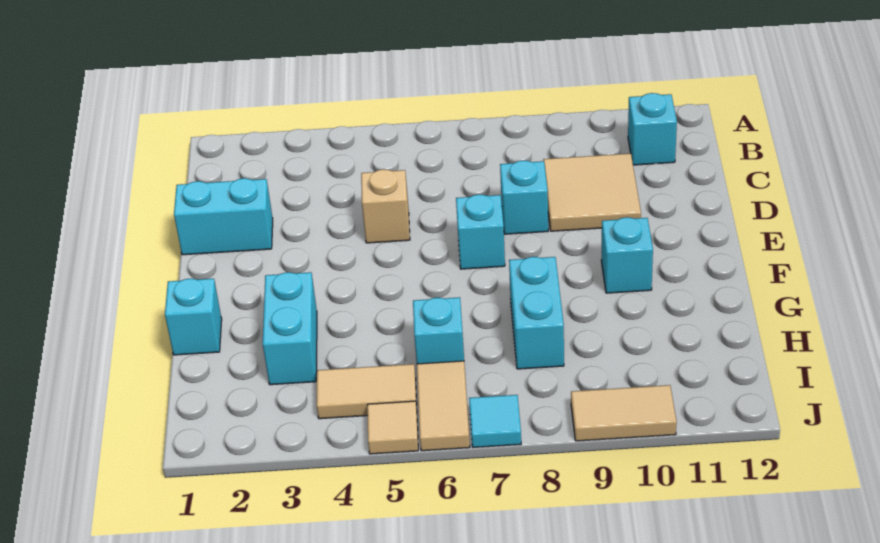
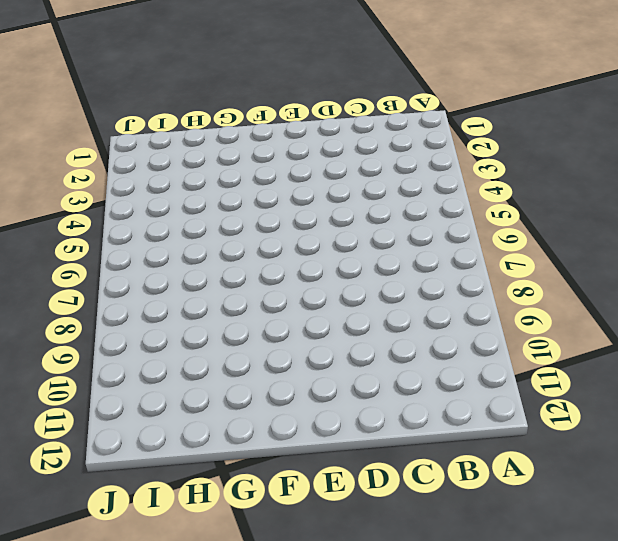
none -> cyan 1x1 brick [628,93,677,165]
none -> tan 2x2 tile [543,154,641,231]
none -> cyan 1x2 brick [174,178,273,255]

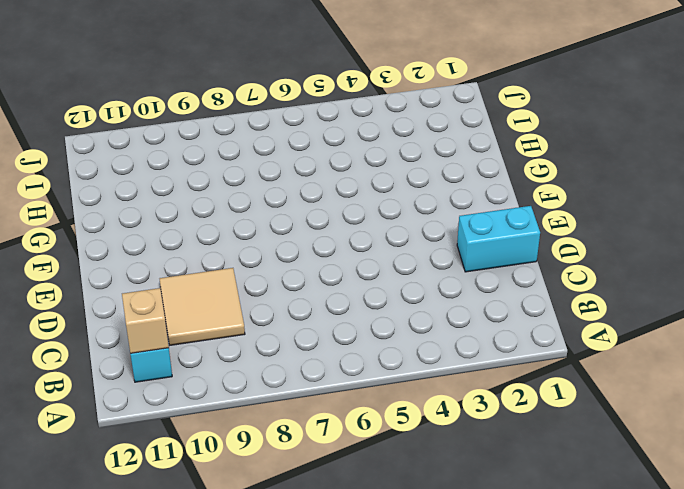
tan 1x1 brick [122,288,169,353] -> tan 1x1 brick moved to [361,169,410,243]
none -> cyan 1x1 brick [500,161,548,234]
none -> cyan 1x1 brick [456,194,505,269]
none -> cyan 1x1 brick [601,217,653,293]

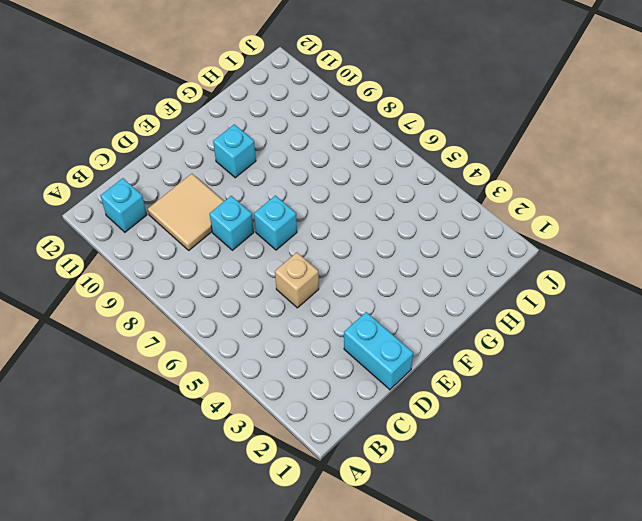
none -> cyan 1x1 brick [165,279,222,355]
none -> cyan 1x2 brick [263,272,317,385]
none -> cyan 1x2 brick [509,257,564,369]

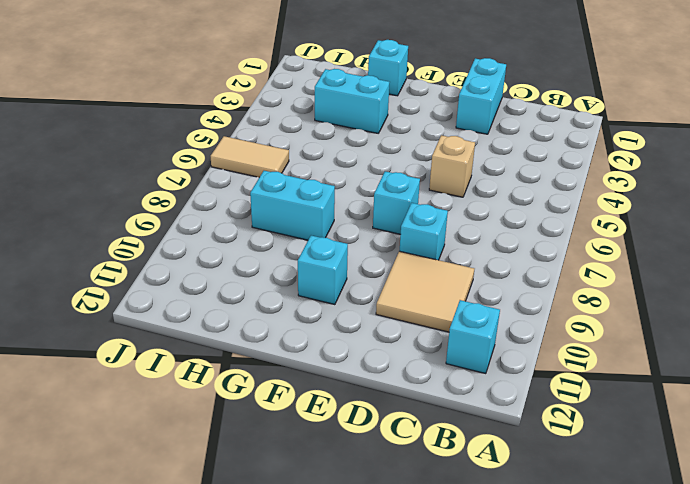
none -> cyan 1x1 brick [413,297,464,364]
none -> tan 1x2 tile [317,364,417,419]
none -> tan 1x1 tile [367,401,418,454]

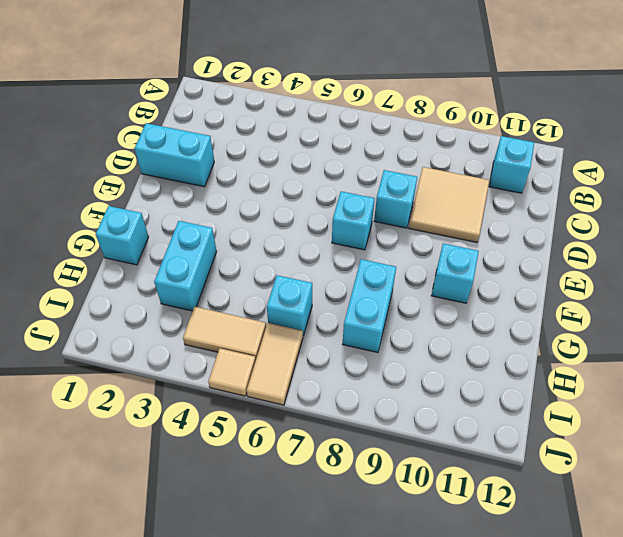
none -> tan 1x1 brick [361,169,410,243]
none -> cyan 1x1 tile [469,395,521,447]
none -> tan 1x2 tile [571,385,677,441]

